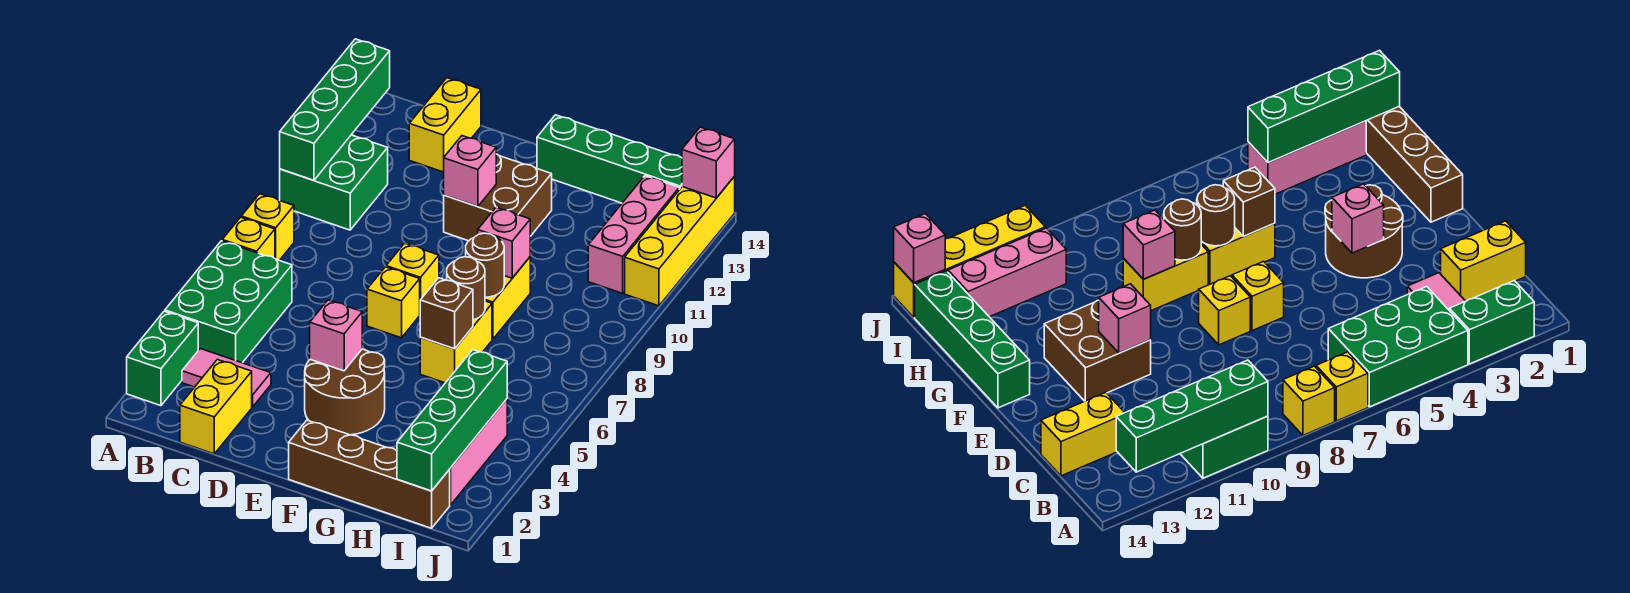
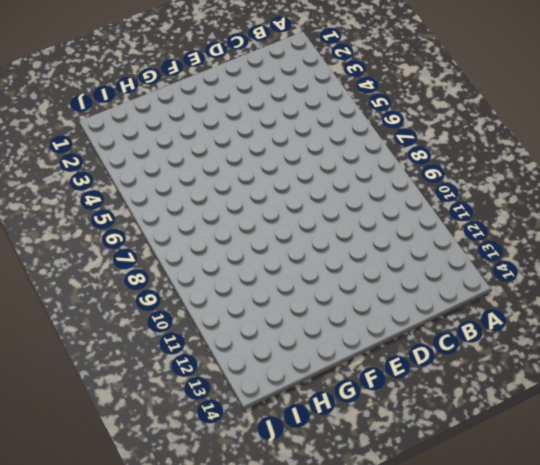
none -> green 1x2 brick [127,311,198,406]
none -> green 2x3 brick [165,241,292,363]
none -> yellow 1x1 brick [222,217,275,258]

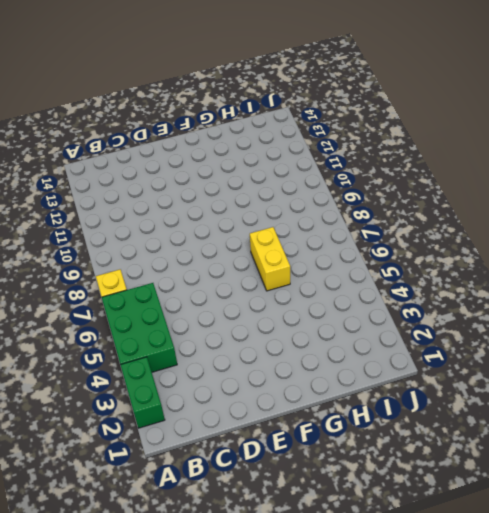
none -> yellow 1x1 brick [241,194,294,260]
none -> green 2x2 brick [280,135,388,230]
none -> pink 1x2 tile [182,349,271,407]

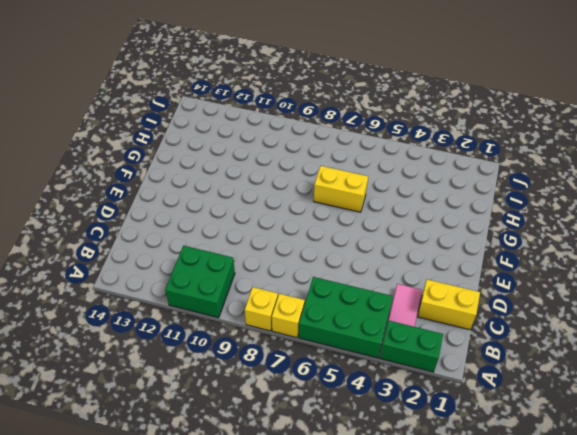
none -> yellow 1x2 brick [409,78,481,172]
none -> brown 2x2 round brick [305,349,385,435]
none -> yellow 1x1 brick [367,267,420,338]

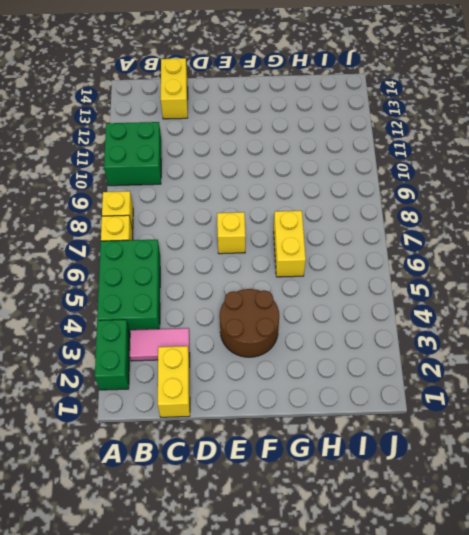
none -> yellow 1x1 brick [386,243,439,300]
none -> brown 2x2 brick [444,154,552,241]
none -> brown 1x4 brick [289,420,450,528]

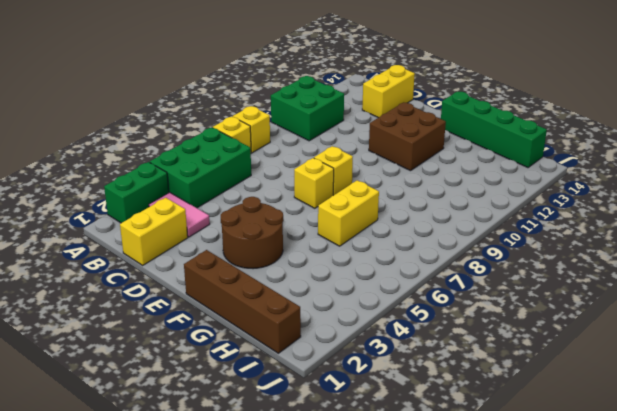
none -> yellow 1x2 brick [485,257,530,339]
none -> pink 1x3 brick [450,399,507,505]
none -> pink 1x3 brick [588,176,679,293]

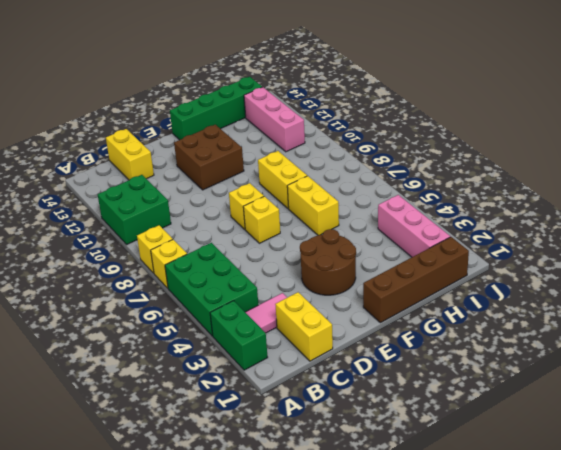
none -> yellow 1x4 brick [625,177,735,306]
none -> green 1x4 brick [280,39,390,180]
none -> pink 1x1 brick [310,300,362,371]

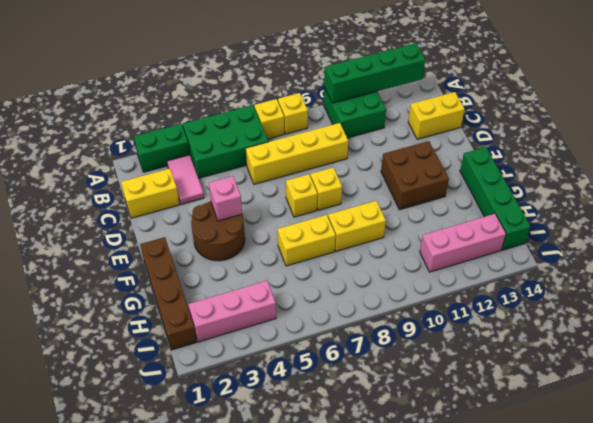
yellow 1x4 brick [246,123,348,184] -> yellow 1x4 brick moved to [625,177,735,306]
none -> pink 1x1 brick [444,136,496,206]
none -> brown 1x1 brick [420,278,473,349]
none -> brown 1x1 round brick [447,257,485,320]

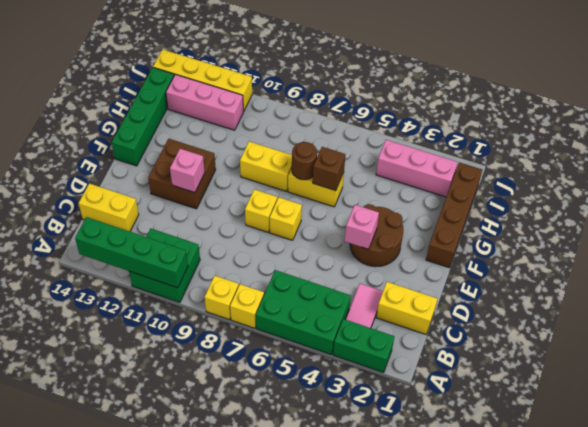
none -> brown 1x1 round brick [466,233,504,297]
none -> pink 1x1 brick [478,207,530,278]
none -> green 1x4 brick [397,350,507,491]

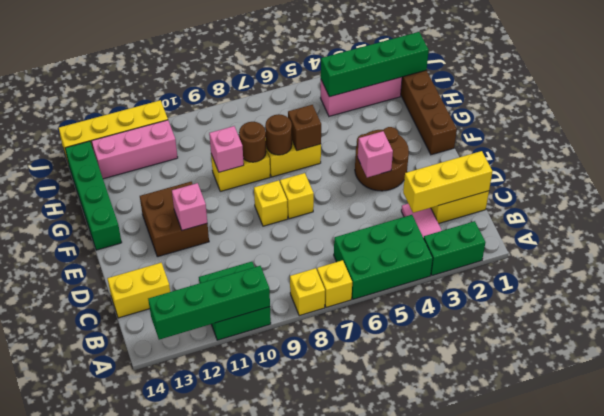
yellow 1x3 brick [403,151,492,213] -> none
none -> pink 1x1 brick [682,127,735,198]

